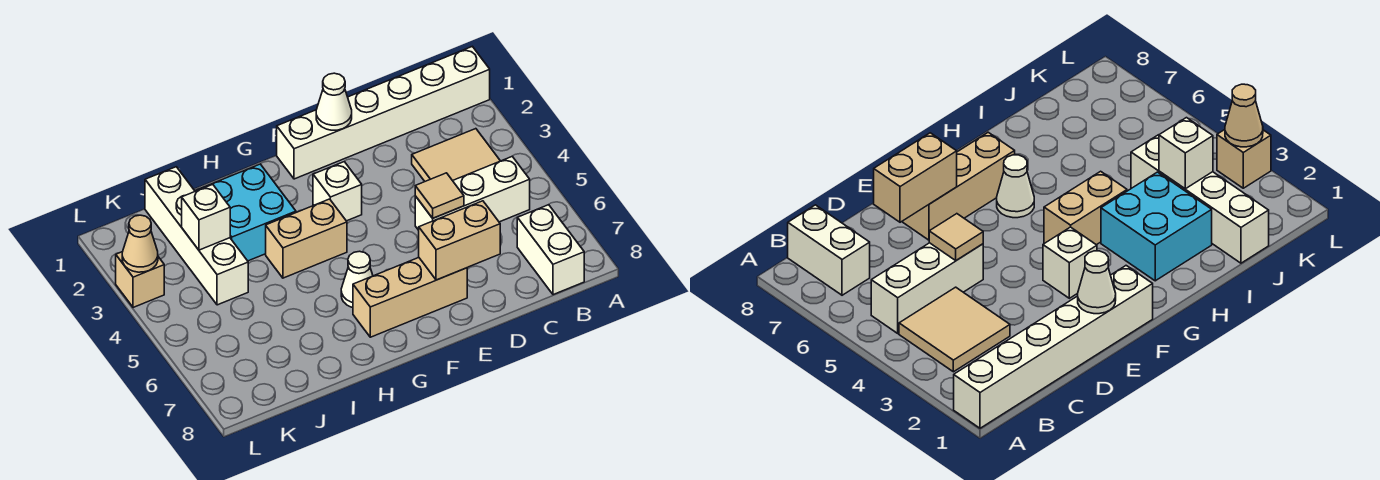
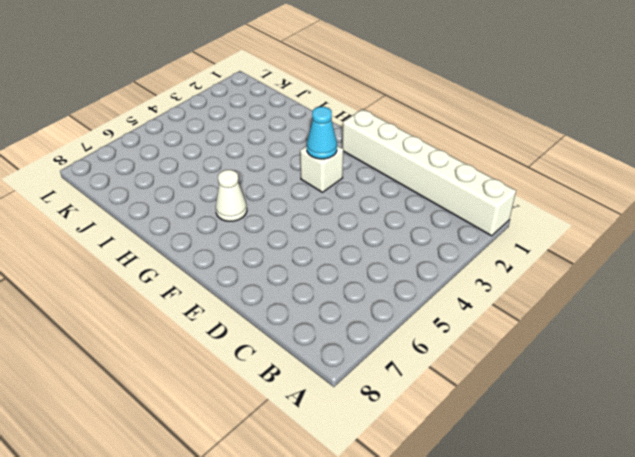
cyan 1x1 cone [307,107,337,159] -> none
none -> tan 2x2 tile [412,129,500,181]
none -> white 1x3 brick [415,156,530,230]
none -> white 1x2 brick [517,205,584,295]

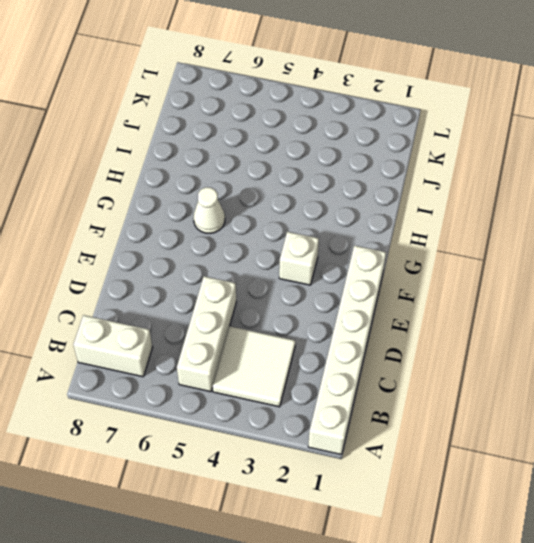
white 2x2 tile [213,326,295,407] -> tan 2x2 tile [412,129,500,181]
none -> tan 1x3 brick [353,257,467,337]
none -> tan 1x2 brick [266,199,347,278]
none -> cyan 2x2 brick [196,164,296,261]

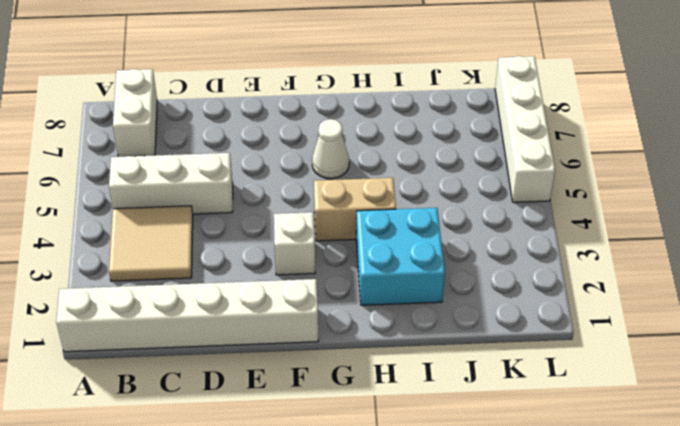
white 1x4 brick [495,56,555,202] -> white 1x4 brick moved to [145,167,248,305]
none -> tan 1x3 brick [353,257,467,337]
none -> tan 1x1 brick [116,252,164,307]
none -> tan 1x1 tile [415,173,464,218]

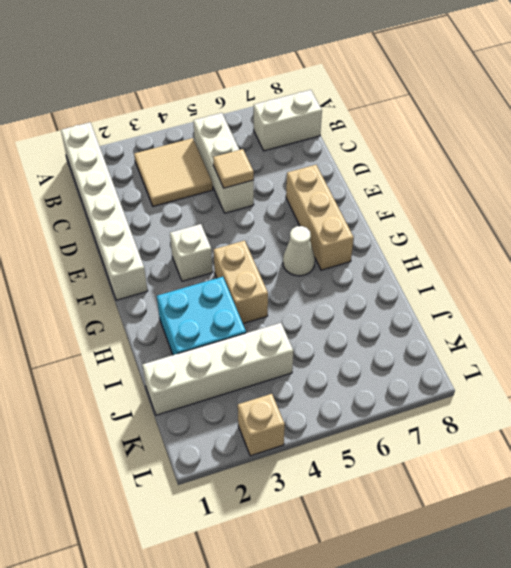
none -> tan 1x2 brick [419,201,500,280]
none -> white 1x1 cone [316,73,352,130]
none -> white 1x1 brick [182,184,230,250]

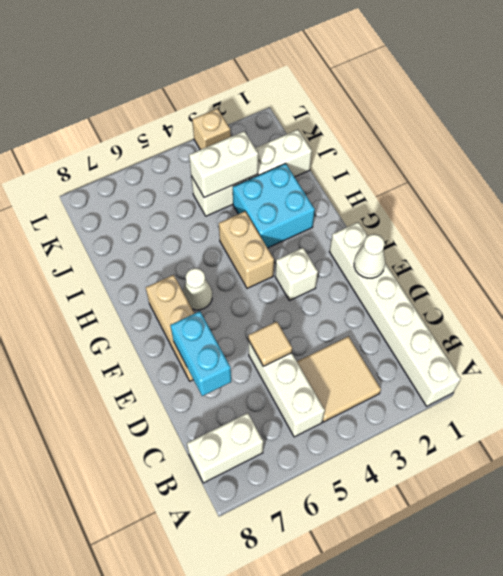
cyan 1x2 brick [170,311,231,396] -> tan 1x2 brick [419,201,500,280]
white 1x2 brick [189,131,258,197] -> white 1x1 brick [182,184,230,250]
none -> tan 1x1 cone [122,215,158,272]

